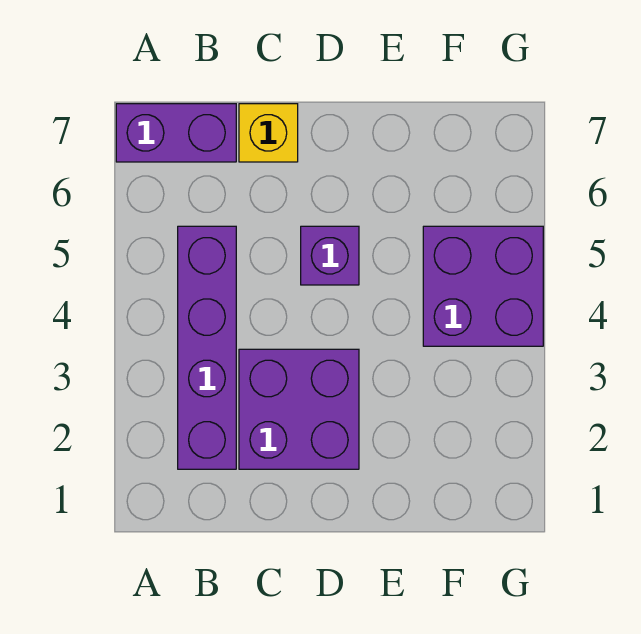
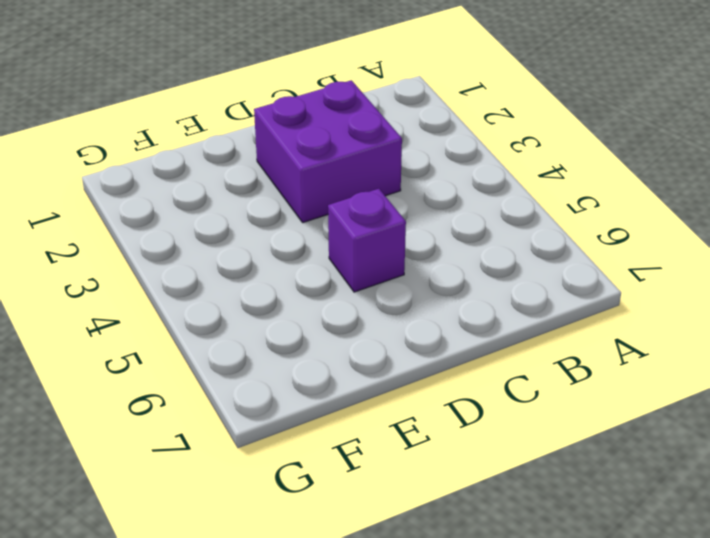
none -> purple 1x2 brick [116,104,236,162]
none -> purple 1x4 brick [178,226,236,469]

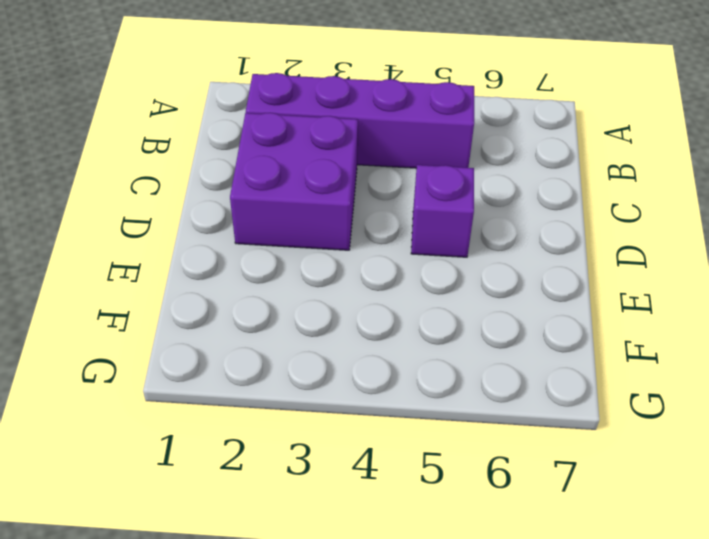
none -> purple 1x2 brick [116,104,236,162]
none -> yellow 1x1 brick [239,104,298,162]

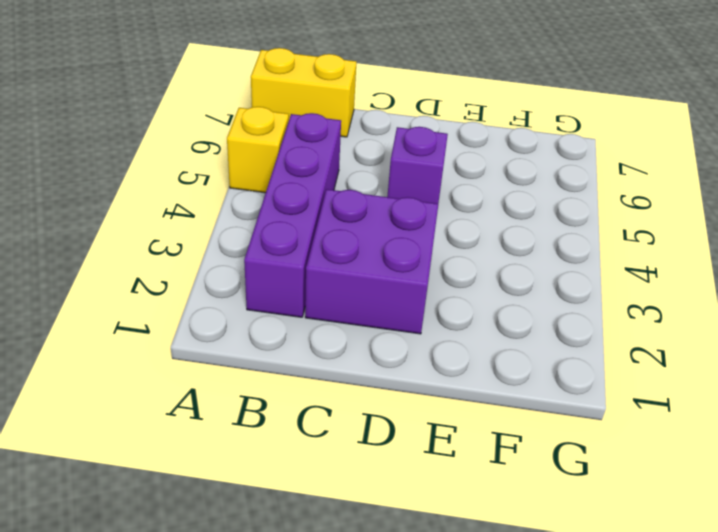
yellow 1x1 brick [227,107,289,193] -> yellow 1x1 brick moved to [239,104,298,162]
yellow 1x2 brick [251,48,356,137] -> purple 1x2 brick [116,104,236,162]
none -> purple 2x2 brick [423,226,543,346]

